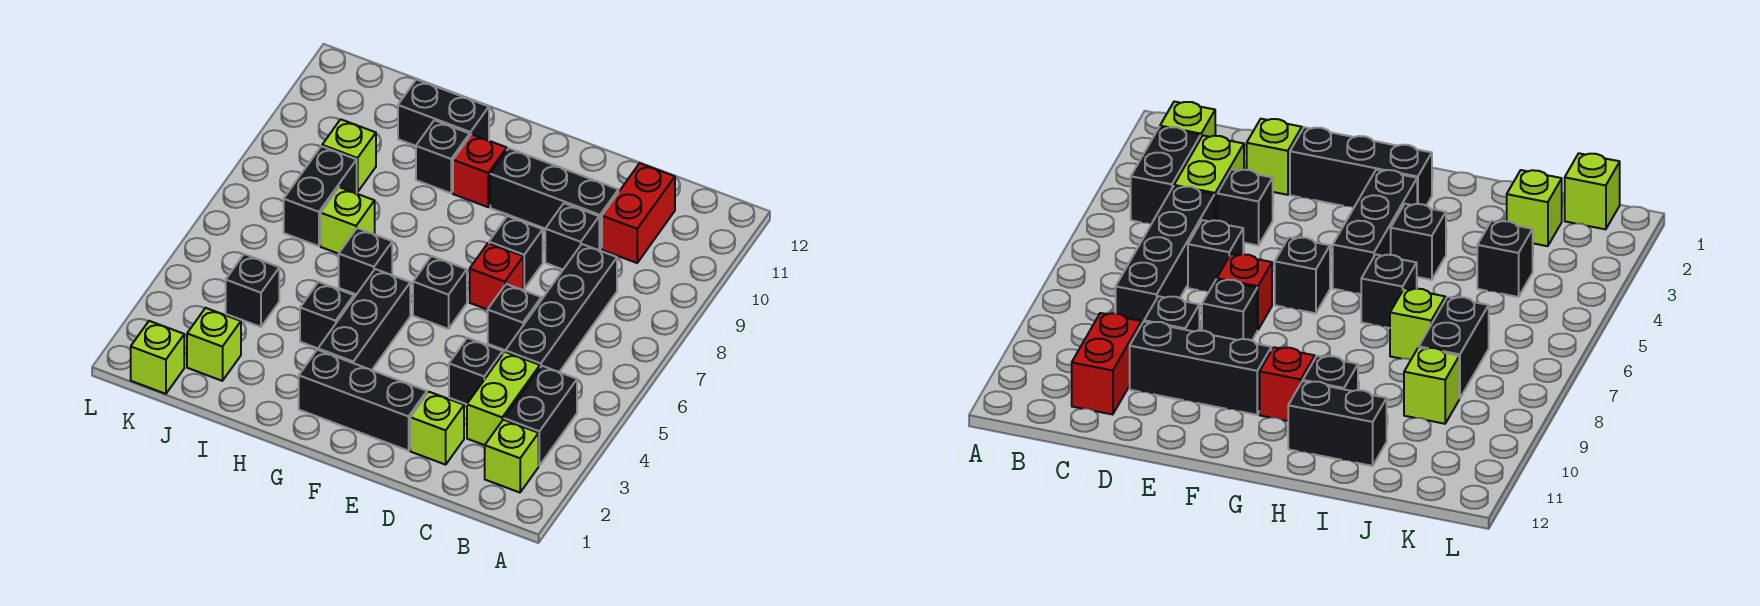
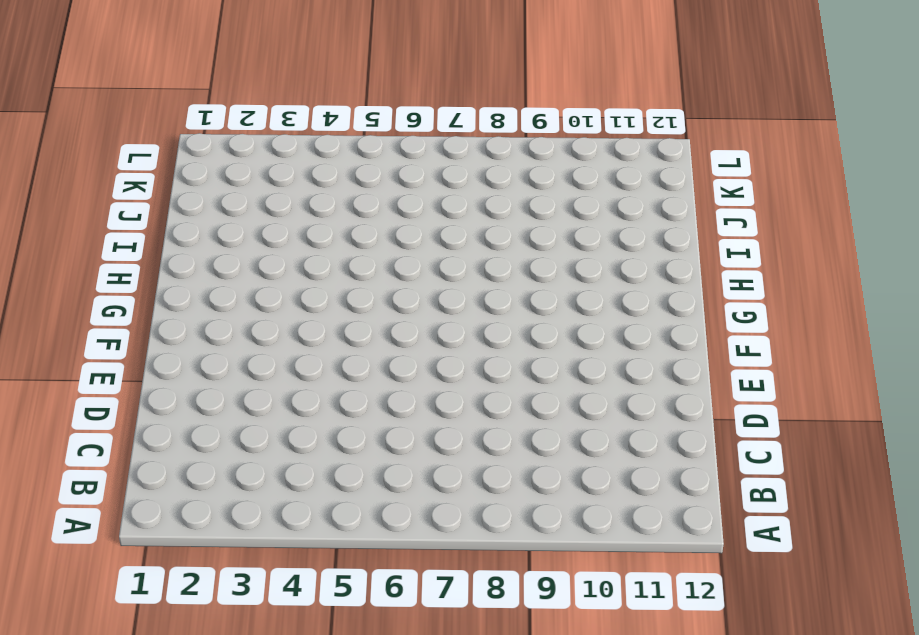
none -> lime 1x1 brick [485,420,539,493]
none -> black 1x2 brick [504,366,577,466]
none -> lime 1x2 brick [467,352,540,445]

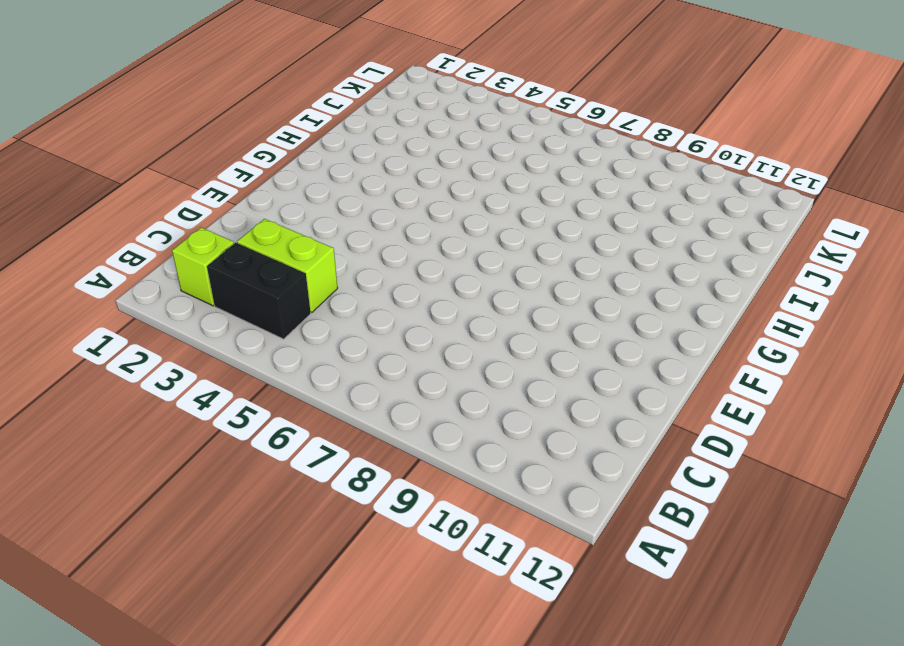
none -> black 1x4 brick [505,244,617,372]
none -> red 1x2 brick [602,163,675,263]
none -> lime 1x1 brick [410,392,464,465]

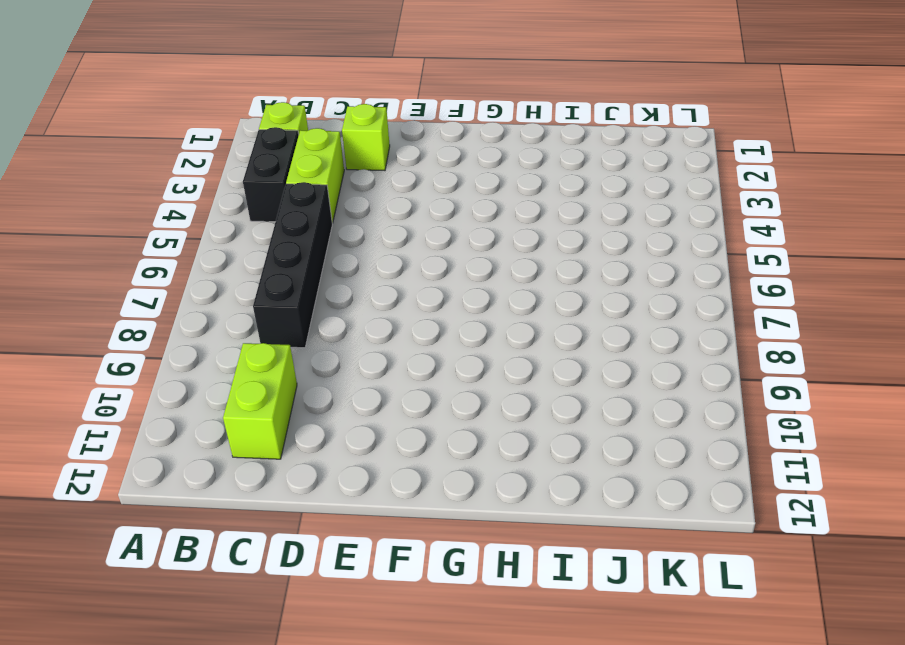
lime 1x2 brick [223,343,297,459] -> red 1x2 brick [602,163,675,263]
none -> black 1x1 brick [449,338,503,404]
none -> black 1x1 brick [488,284,541,350]
none -> black 1x1 brick [545,203,599,269]

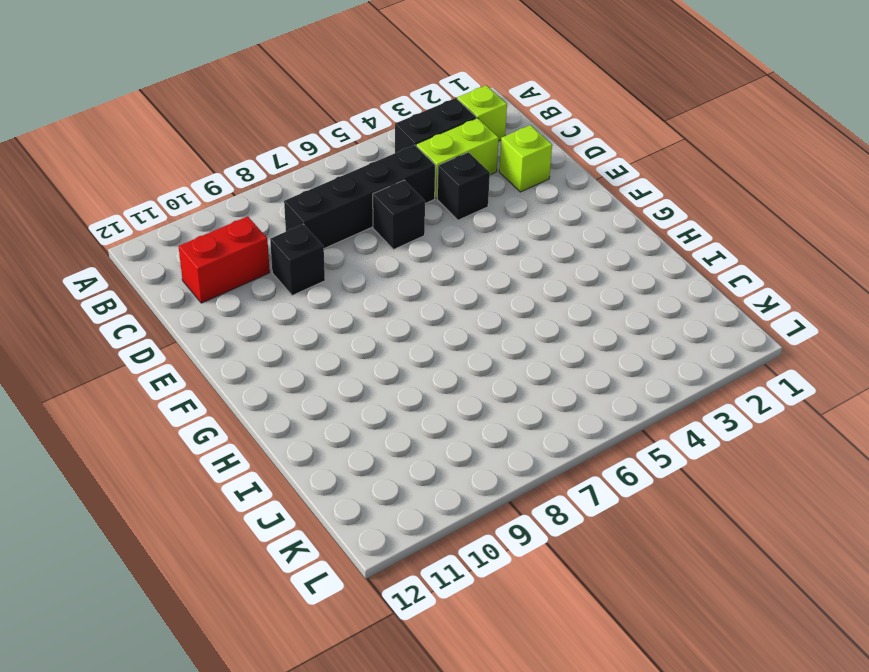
none -> black 1x3 brick [490,148,618,249]
none -> black 1x3 brick [299,350,427,451]
none -> red 1x1 brick [470,243,523,310]

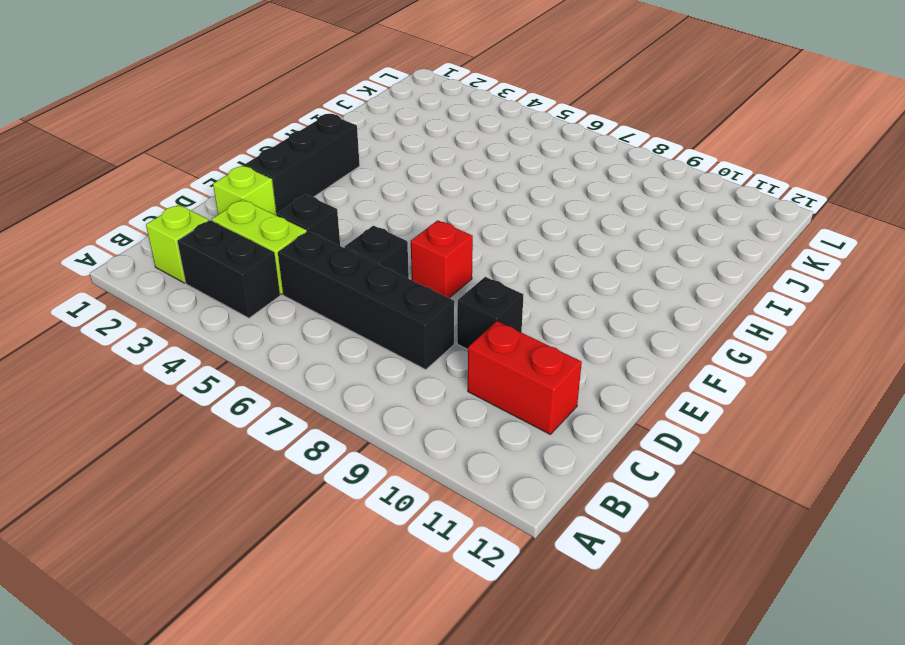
none -> black 1x3 brick [490,148,618,249]
none -> black 1x1 brick [489,216,543,289]
none -> black 1x1 brick [413,256,467,329]

